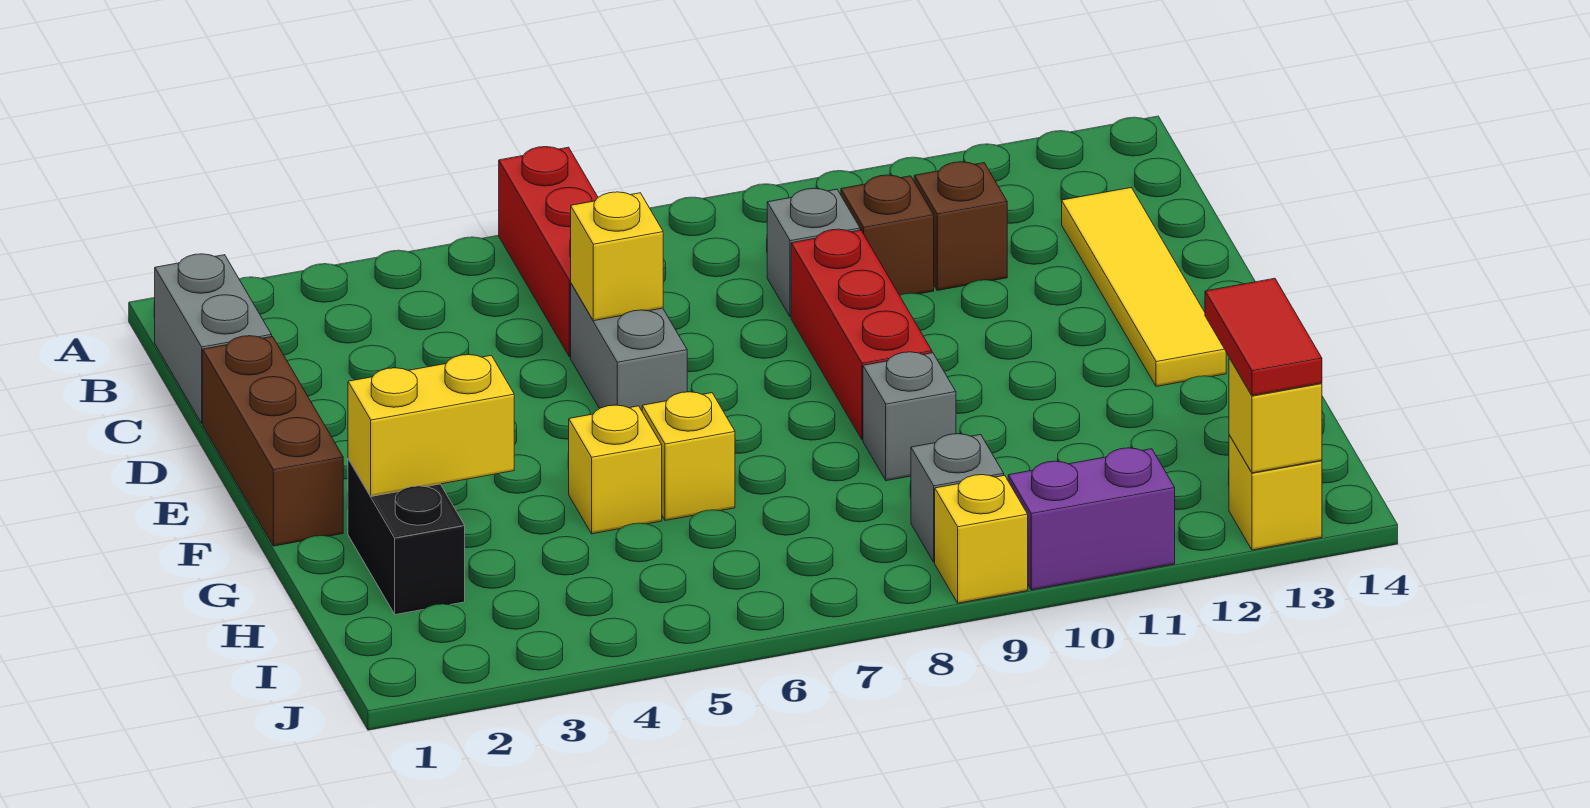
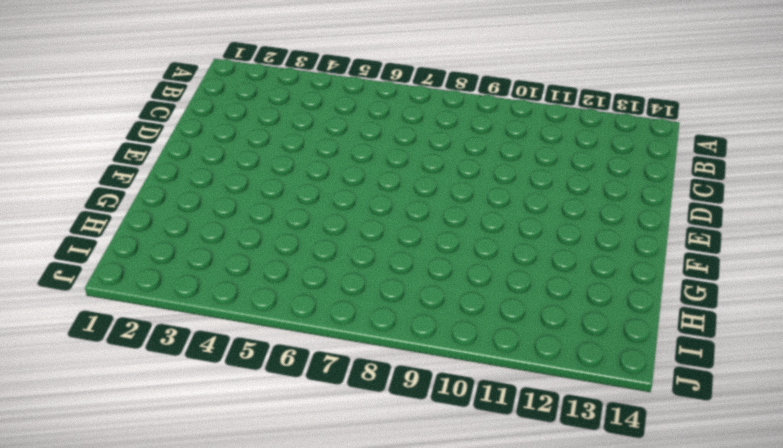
none -> red 1x3 brick [499,147,598,357]
none -> grey 1x2 brick [154,254,272,423]
none -> grey 1x1 brick [767,188,860,317]

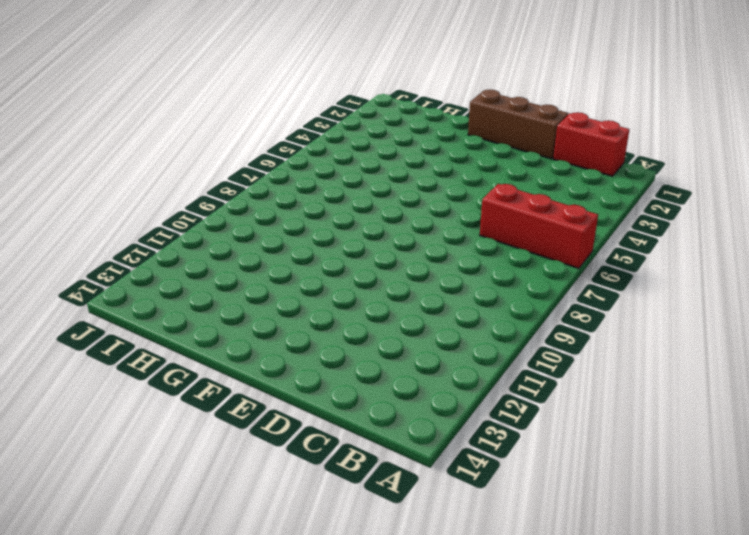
red 1x2 brick [553,112,629,176] -> grey 1x2 brick [154,254,272,423]
none -> grey 1x1 brick [767,188,860,317]
none -> brown 1x1 brick [841,175,934,295]
none -> brown 1x1 brick [914,162,1007,290]

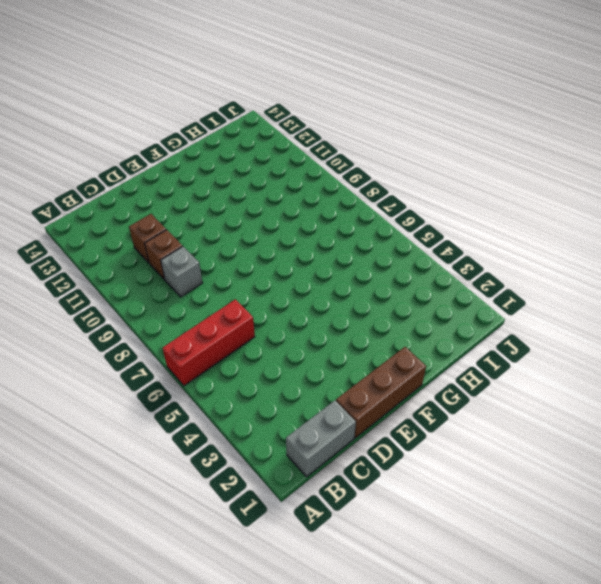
none -> yellow 1x4 tile [1062,188,1226,387]
none -> grey 1x2 brick [571,284,687,411]
none -> red 1x3 brick [791,229,932,440]

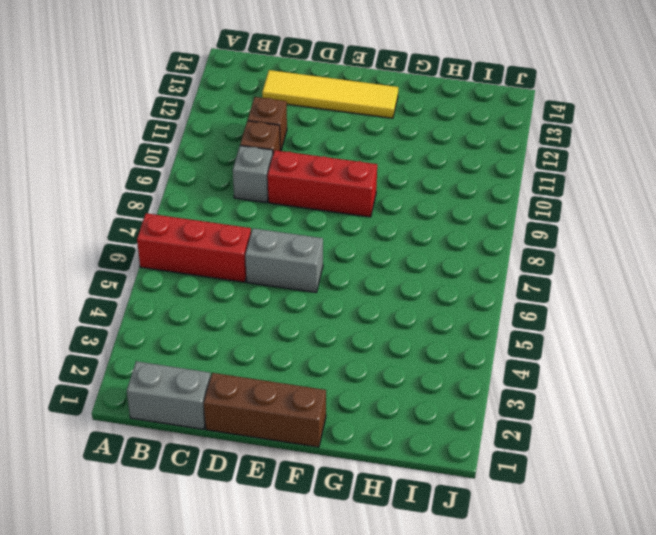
none -> black 1x2 brick [348,459,465,615]
none -> yellow 1x1 brick [568,405,662,534]
none -> yellow 1x1 brick [642,392,735,521]

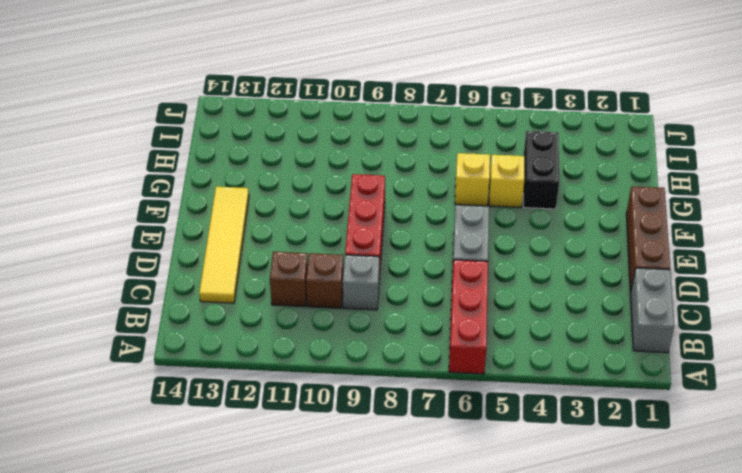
black 1x2 brick [523,131,559,209] -> black 1x2 brick moved to [348,459,465,615]
none -> grey 1x1 brick [863,352,956,481]
none -> grey 1x1 brick [911,434,1004,562]
none -> yellow 1x1 brick [935,475,1028,603]

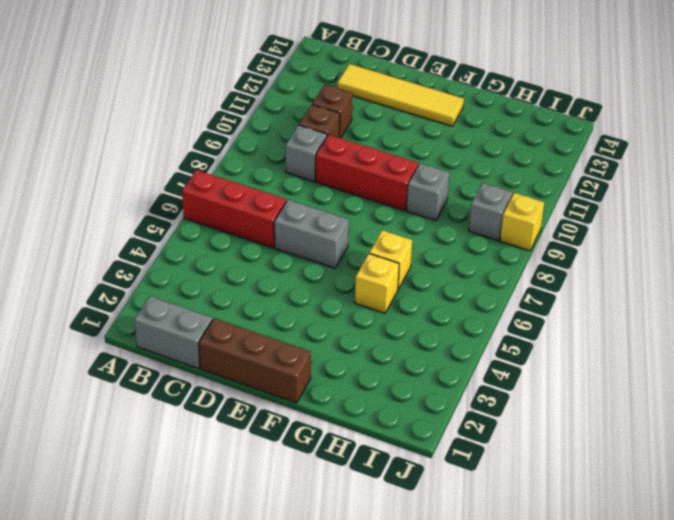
none -> black 1x2 brick [348,459,465,615]
none -> purple 1x2 brick [1008,448,1175,590]
none -> yellow 1x1 brick [1229,435,1322,550]

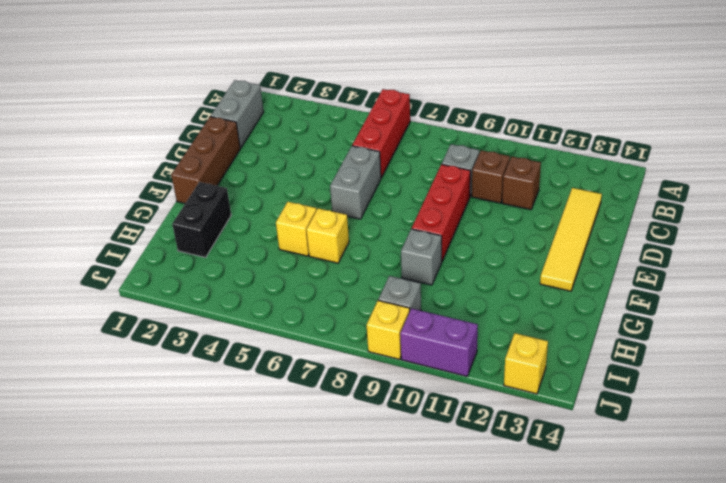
none -> yellow 1x1 brick [571,192,663,321]
none -> yellow 1x2 brick [348,355,514,496]
none -> yellow 1x1 brick [1229,358,1322,473]

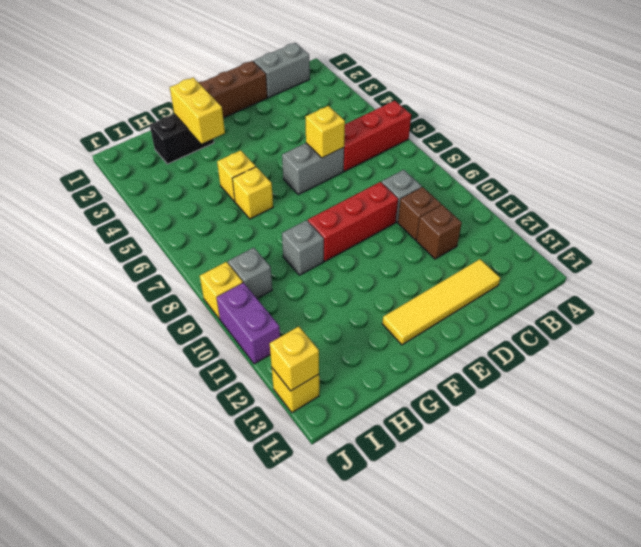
none -> red 1x2 tile [1205,278,1322,396]

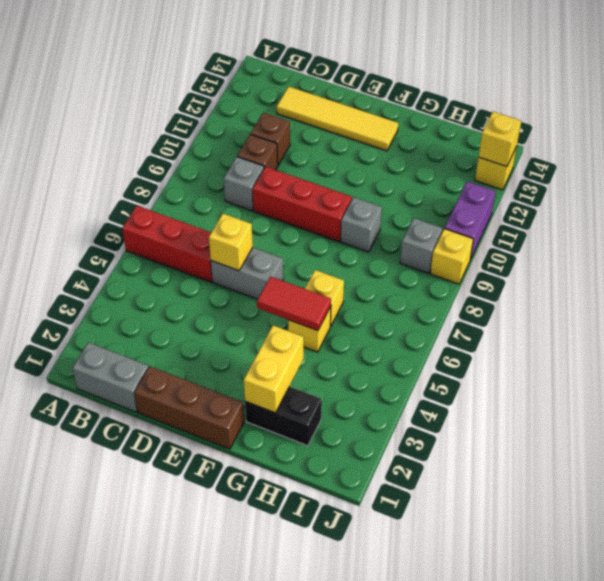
red 1x2 tile [257,276,331,331] -> red 1x2 tile moved to [1205,278,1322,396]

